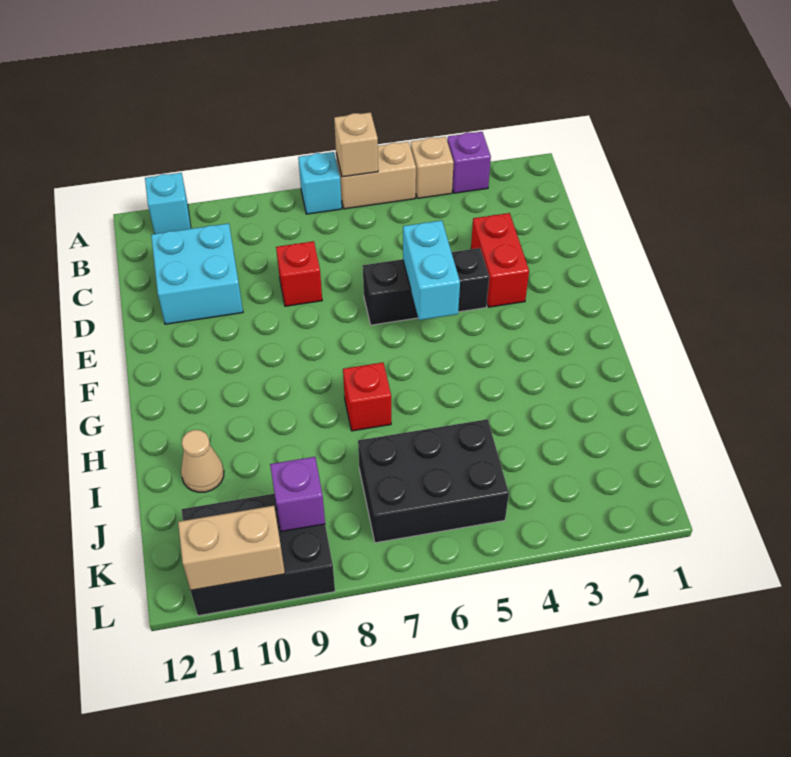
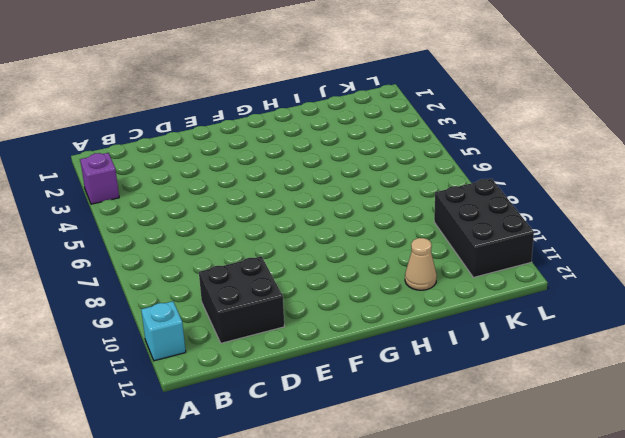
black 2x2 brick [199,256,284,343] -> cyan 2x2 brick [151,223,243,324]
none -> tan 1x1 brick [411,137,454,198]
none -> tan 1x2 brick [336,142,416,209]
none -> cyan 1x1 brick [298,152,342,214]

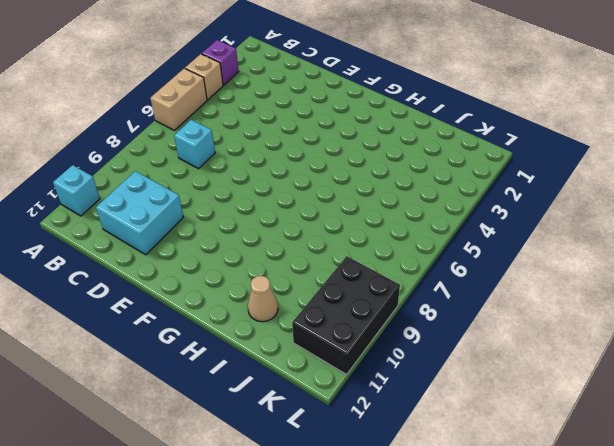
cyan 1x1 brick [174,120,215,169] -> cyan 1x1 brick moved to [298,152,342,214]
none -> red 1x2 brick [471,213,529,307]
none -> red 1x1 brick [276,241,322,306]
none -> black 1x3 brick [363,248,489,325]

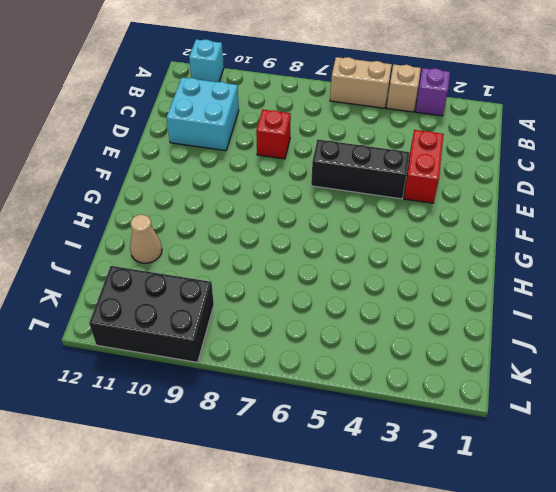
none -> cyan 1x1 brick [298,152,342,214]
none -> red 1x1 brick [343,363,391,431]
none -> black 2x3 brick [358,419,509,543]

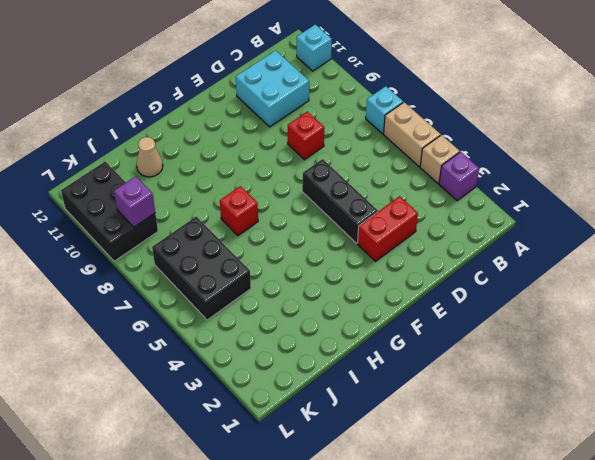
none -> tan 1x1 brick [334,112,378,177]
none -> cyan 1x2 brick [403,220,460,320]
none -> tan 1x2 brick [178,506,285,590]

